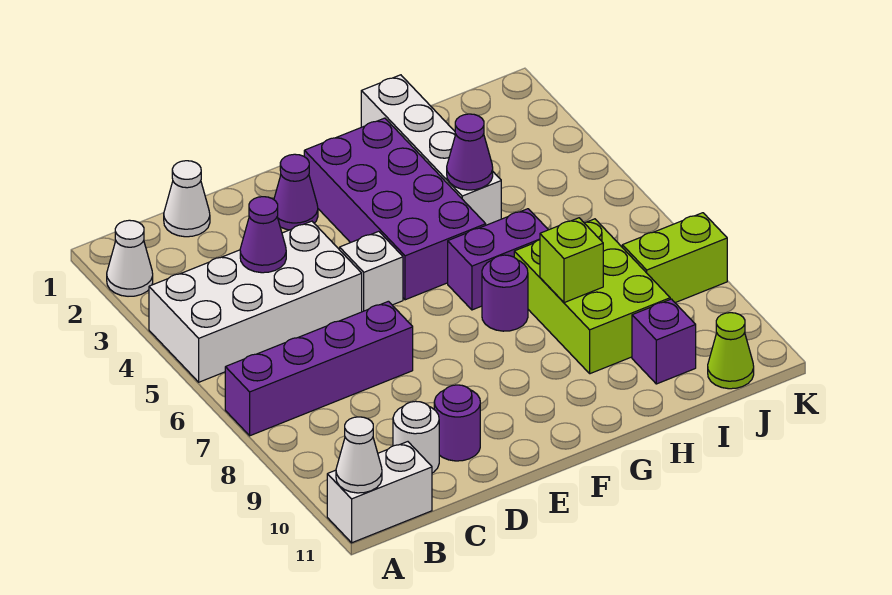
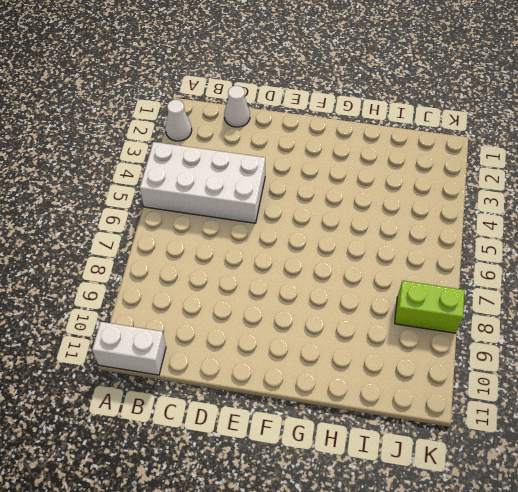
none -> purple 1x4 brick [225,301,413,436]
none -> white 1x1 round brick [393,401,439,473]
none -> purple 1x1 round brick [434,385,480,461]

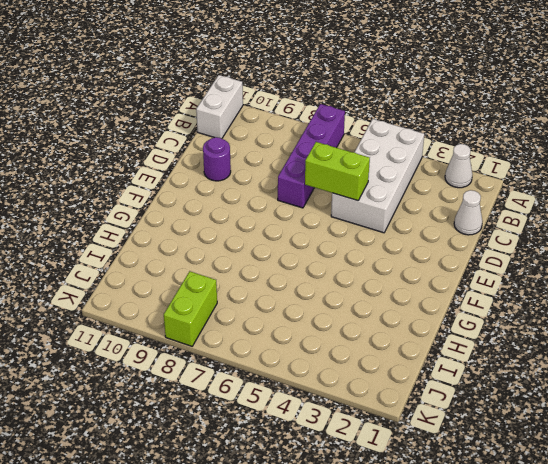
lime 1x2 brick [305,142,370,201] -> none
none -> white 1x1 round brick [393,401,439,473]
none -> purple 1x1 cone [274,154,318,230]
none -> white 1x1 brick [340,231,403,312]

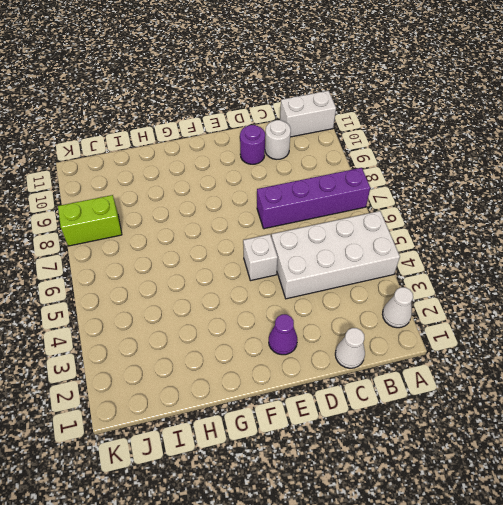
none -> purple 2x4 brick [304,118,486,300]
none -> purple 1x2 brick [448,209,548,310]
none -> purple 1x1 round brick [482,255,528,331]

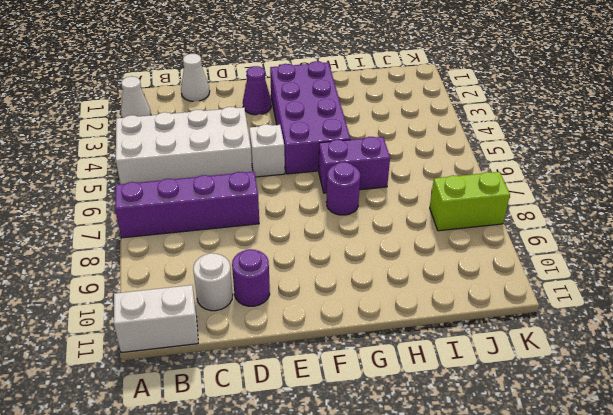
none -> white 1x4 brick [361,75,501,225]
none -> lime 2x3 brick [514,219,670,374]
none -> purple 1x1 brick [632,299,696,384]

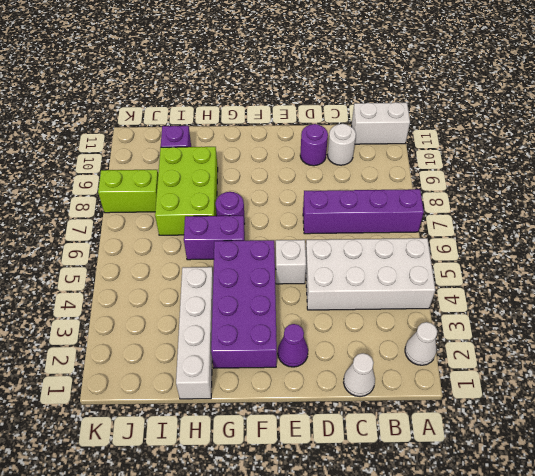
none -> lime 1x1 cone [708,313,754,389]
none -> white 1x1 cone [336,417,382,493]
none -> purple 1x1 cone [240,197,286,273]

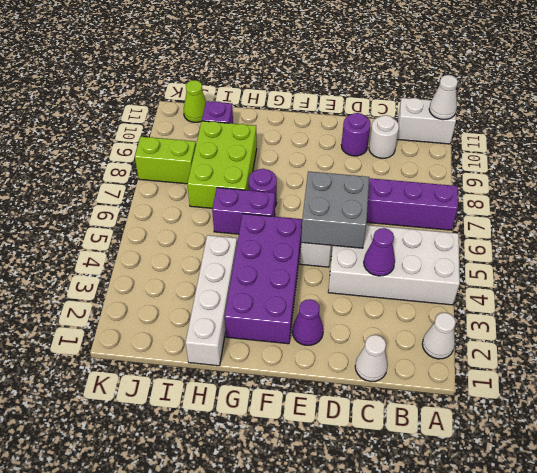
grey 2x2 brick [301,171,369,248] -> none
none -> purple 1x1 cone [447,114,493,190]
none -> lime 1x1 brick [540,218,603,303]

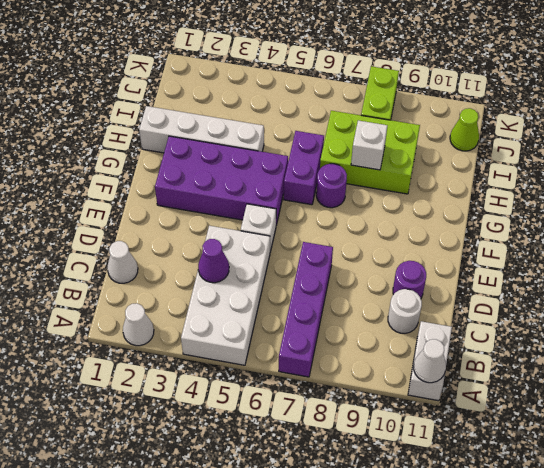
white 1x1 brick [351,120,387,170] -> lime 1x1 brick [540,218,603,303]
none -> purple 1x1 cone [274,154,318,230]
none -> purple 1x1 brick [632,299,696,384]
none -> purple 1x1 cone [447,114,493,190]

